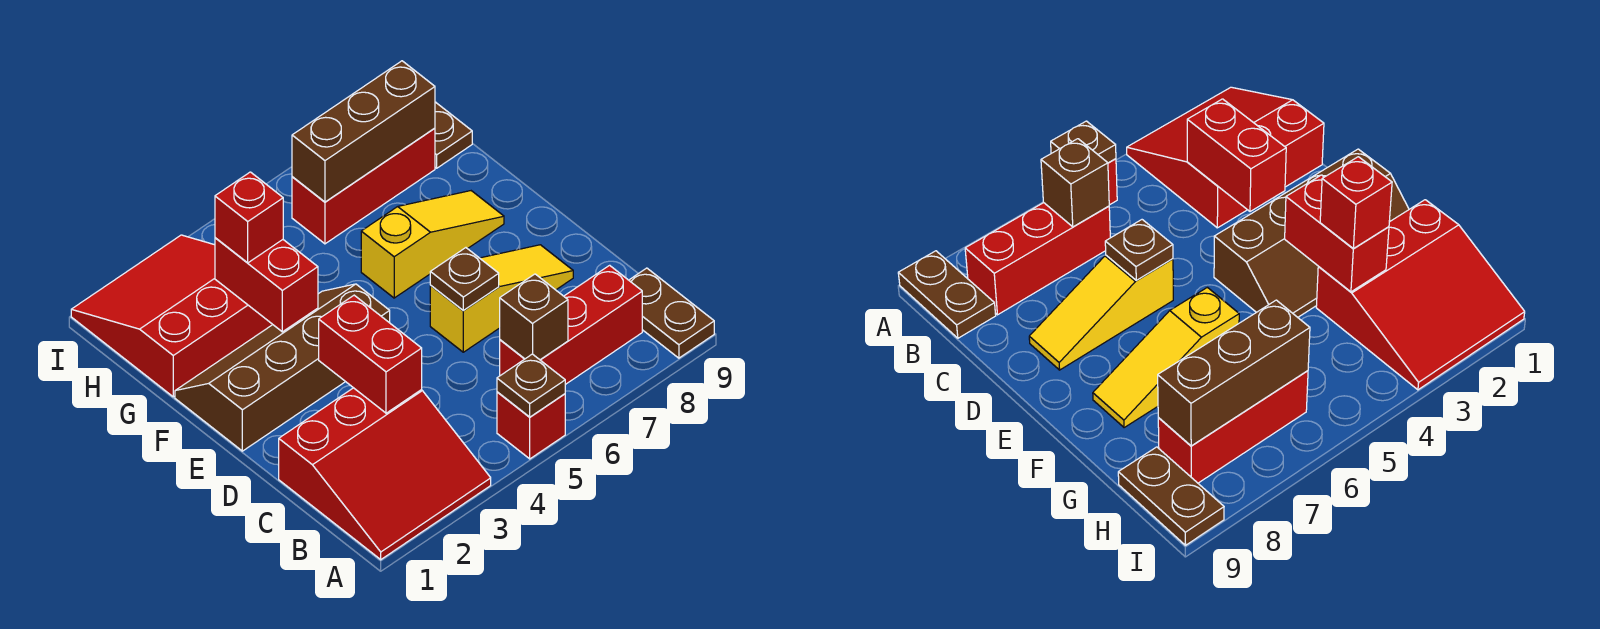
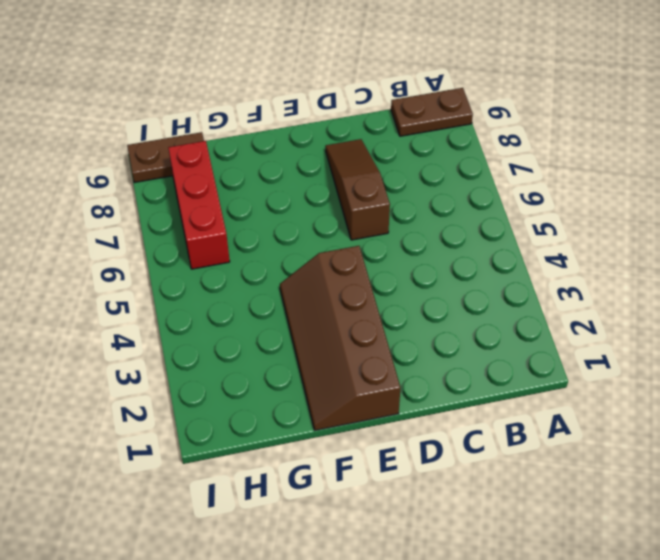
brown 1x3 slope [325,139,390,240] -> yellow 1x3 slope [430,245,573,352]
none -> red 3x3 slope [279,388,491,560]
none -> red 1x1 brick [497,392,565,459]
none -> red 1x3 brick [500,265,642,385]

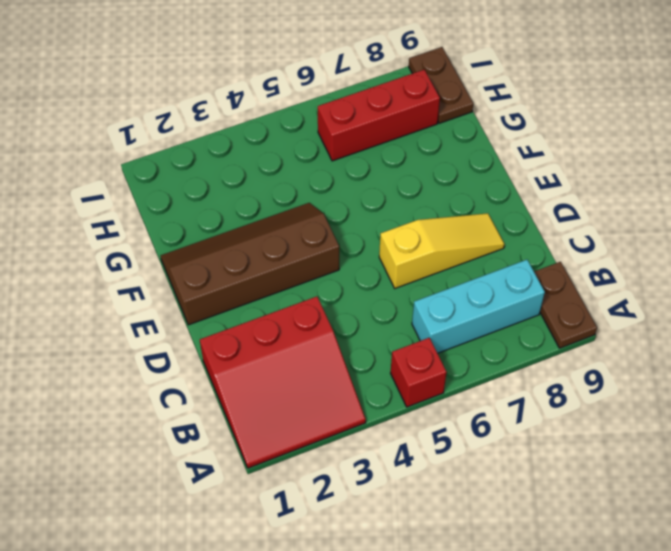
cyan 1x3 brick [412,260,545,353] -> red 1x3 brick [500,265,642,385]
none -> yellow 1x3 slope [361,191,504,298]
none -> red 3x3 slope [71,235,273,397]
none -> brown 1x1 plate [497,354,565,417]

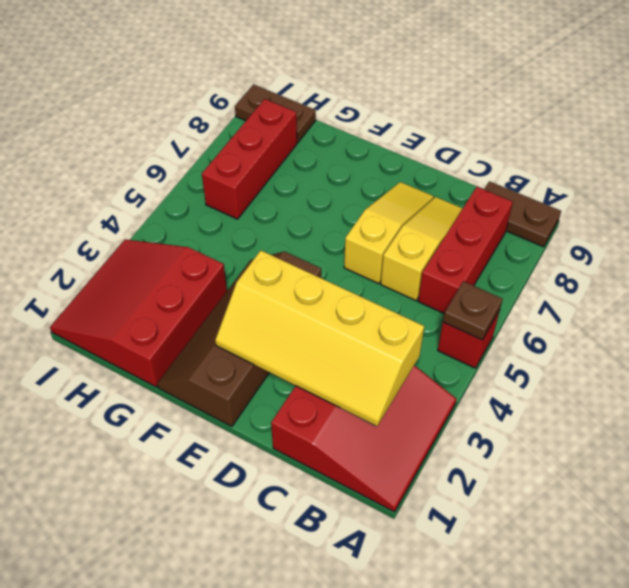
yellow 2x4 slope [215,250,424,426] -> red 1x2 brick [319,295,422,413]
yellow 1x3 slope [381,197,463,301] -> yellow 1x3 slope moved to [361,191,504,298]
none -> brown 1x1 brick [500,274,568,360]
none -> brown 1x1 plate [430,248,499,311]
none -> red 1x2 brick [215,238,318,332]

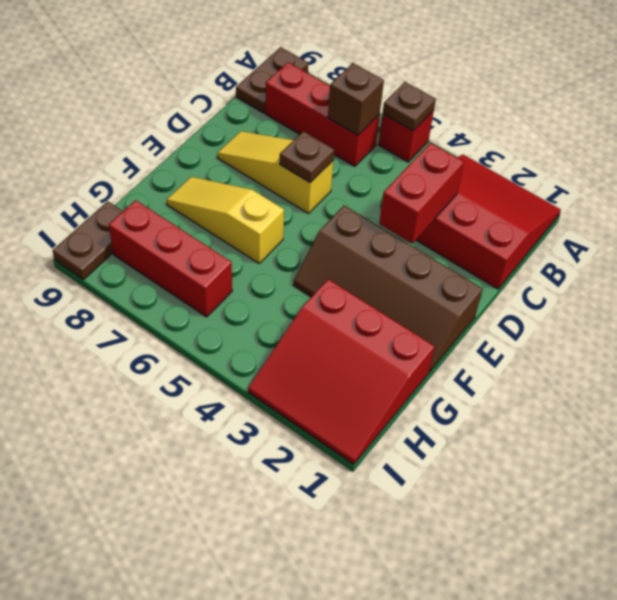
none -> red 1x2 brick [215,238,318,332]
none -> brown 1x3 brick [292,61,435,202]
none -> red 1x1 brick [215,172,283,263]

